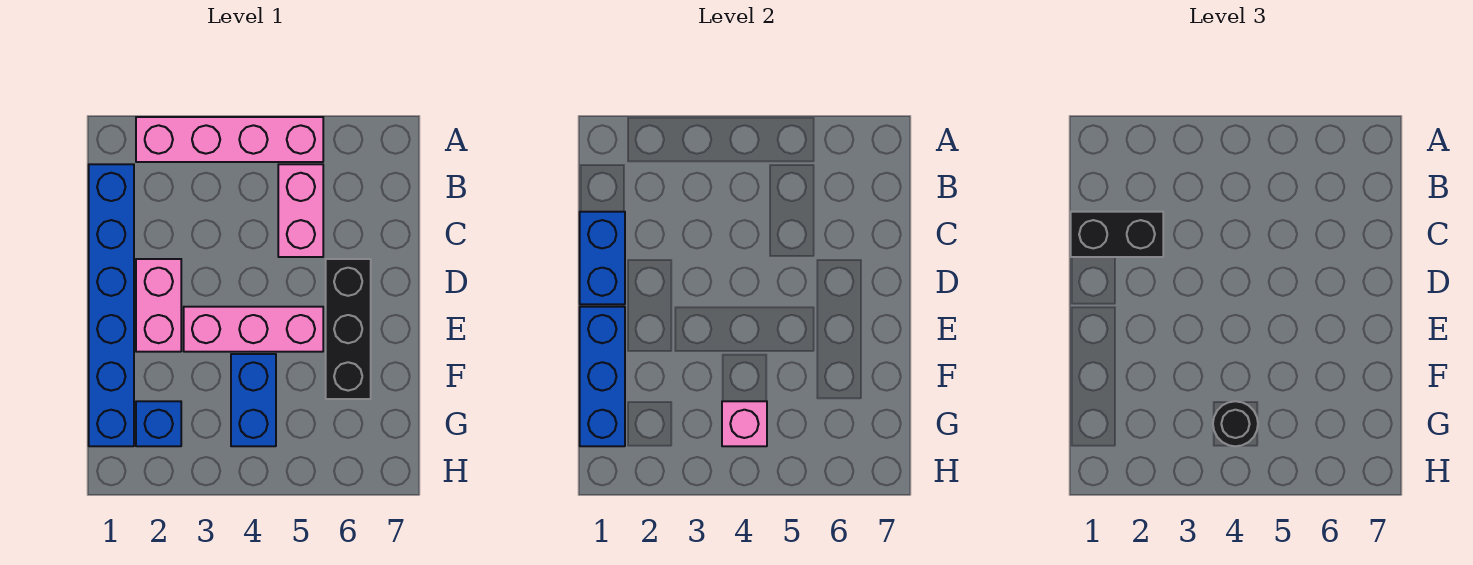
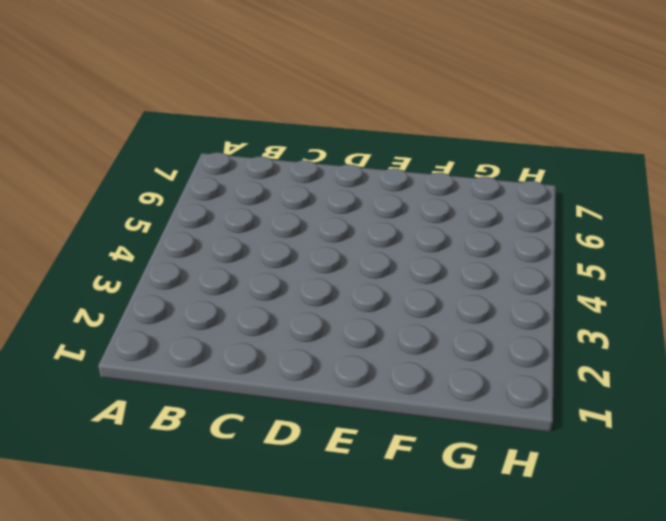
none -> pink 1x4 brick [136,117,323,162]
none -> blue 1x6 brick [89,164,134,446]
none -> pink 1x2 brick [278,164,323,257]

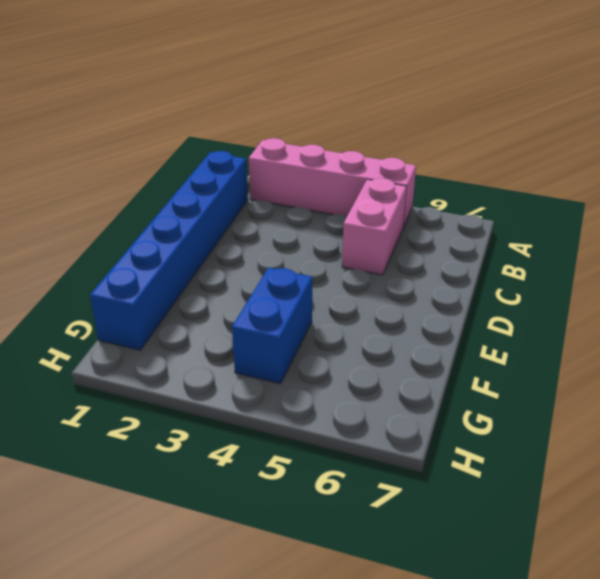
none -> pink 1x2 brick [136,259,181,352]
none -> black 1x3 brick [326,259,371,399]
none -> pink 1x3 brick [184,307,323,352]

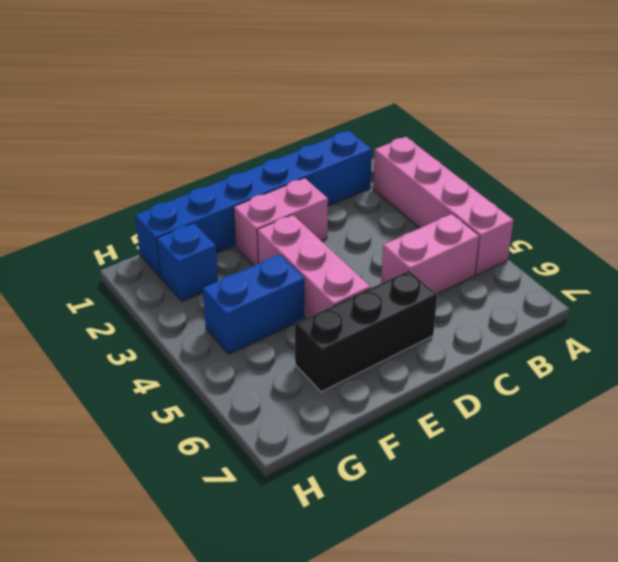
none -> blue 1x2 brick [580,212,625,304]
none -> blue 1x3 brick [580,307,625,446]
none -> pink 1x1 brick [722,401,767,446]

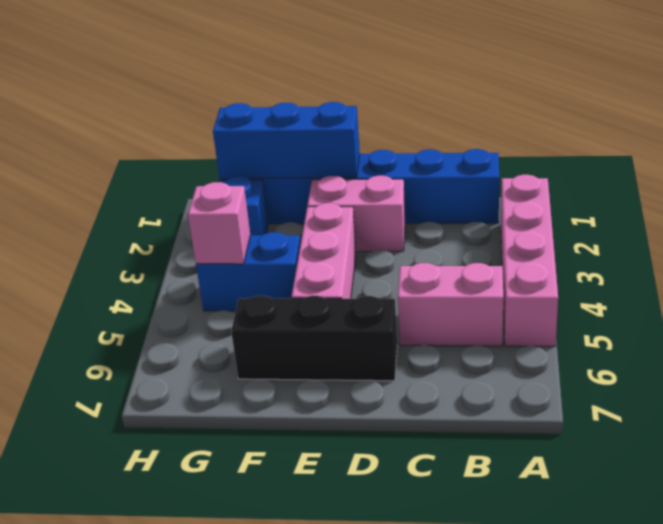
none -> blue 1x2 brick [580,212,625,304]
none -> black 1x2 brick [1071,212,1163,257]
none -> black 1x1 round brick [1213,401,1258,446]

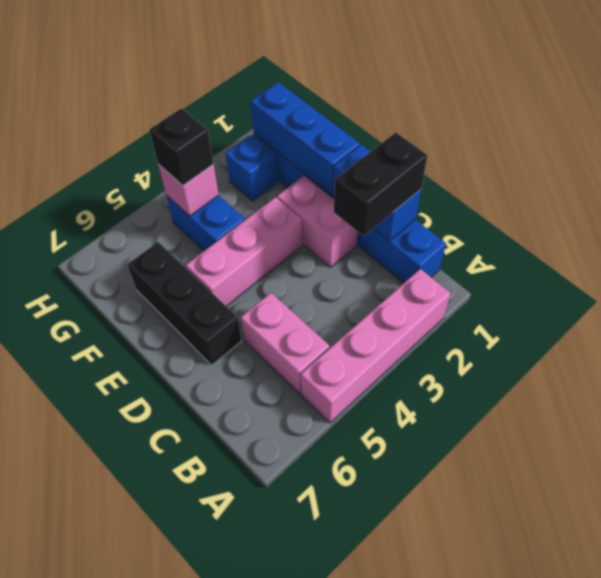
black 1x1 brick [149,108,213,186] -> black 1x1 round brick [1213,401,1258,446]

